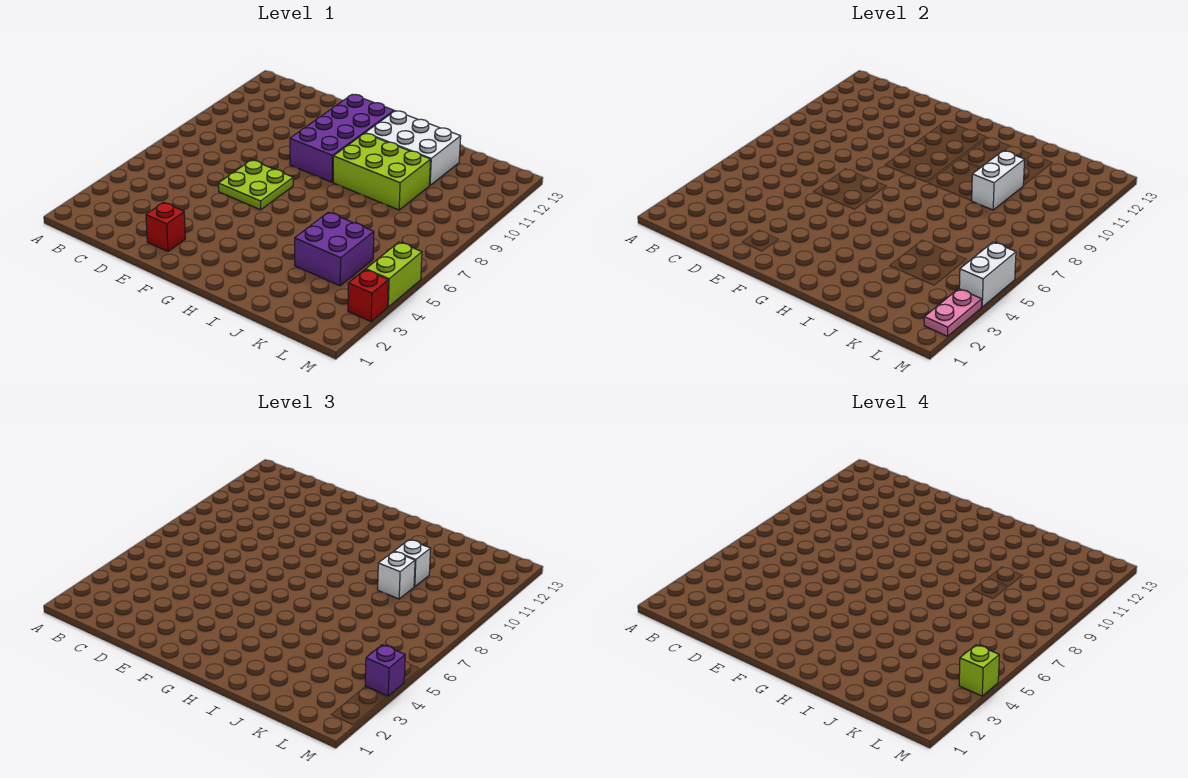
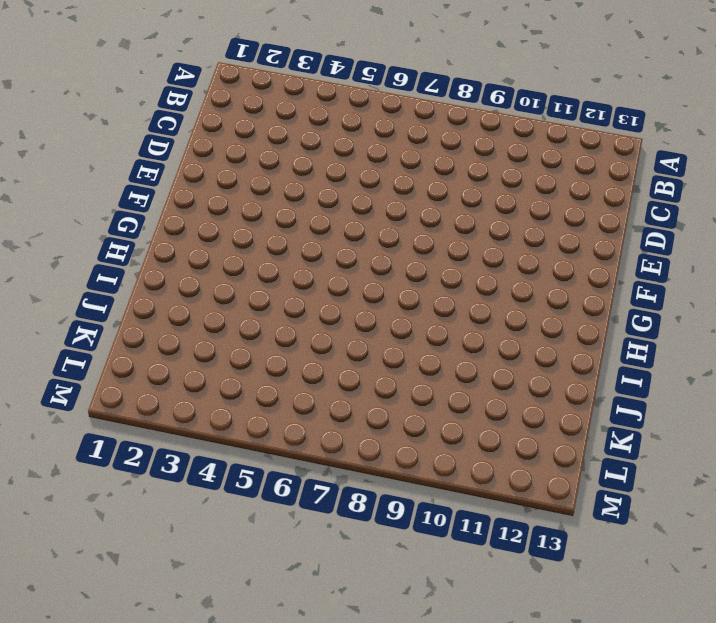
none -> red 1x1 brick [146,202,185,251]
none -> lime 2x2 plate [218,160,293,210]
none -> purple 2x4 brick [290,94,394,182]

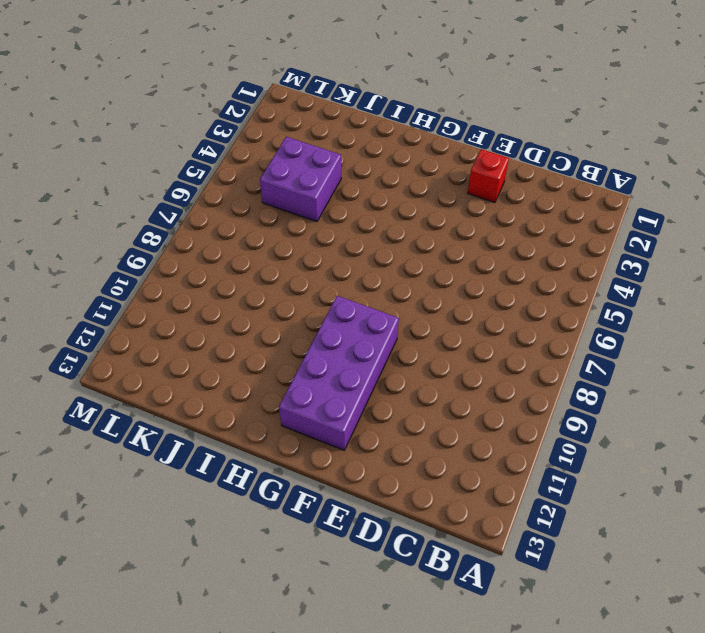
none -> lime 2x2 plate [218,160,293,210]
none -> lime 2x3 brick [333,133,431,210]
none -> white 2x3 brick [365,111,461,185]

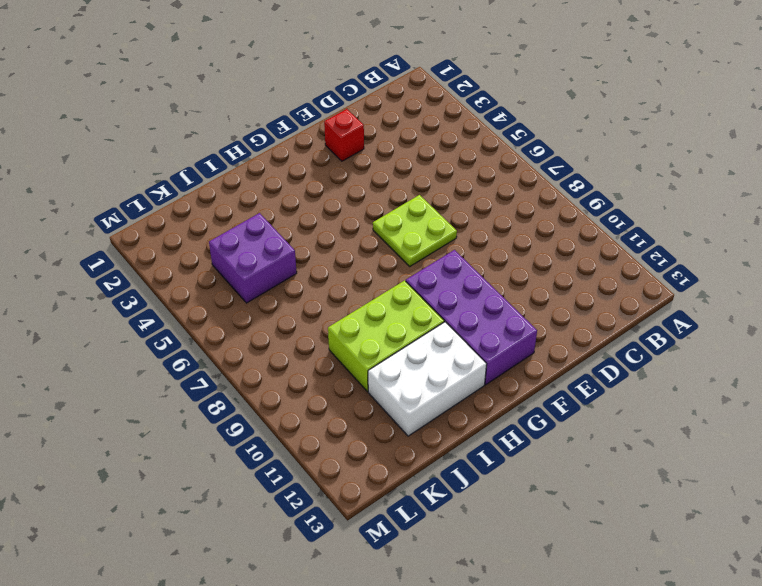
none -> red 1x1 brick [348,270,388,321]
none -> lime 1x2 brick [366,242,422,307]
none -> white 1x2 brick [972,151,1025,210]

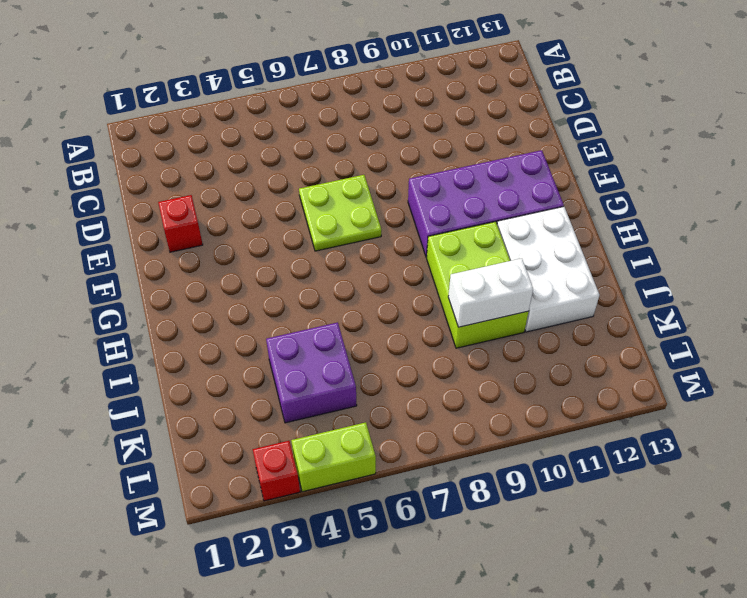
none -> pink 1x2 plate [924,289,982,336]
none -> white 1x2 brick [959,242,1016,307]
none -> white 1x1 brick [378,552,415,599]

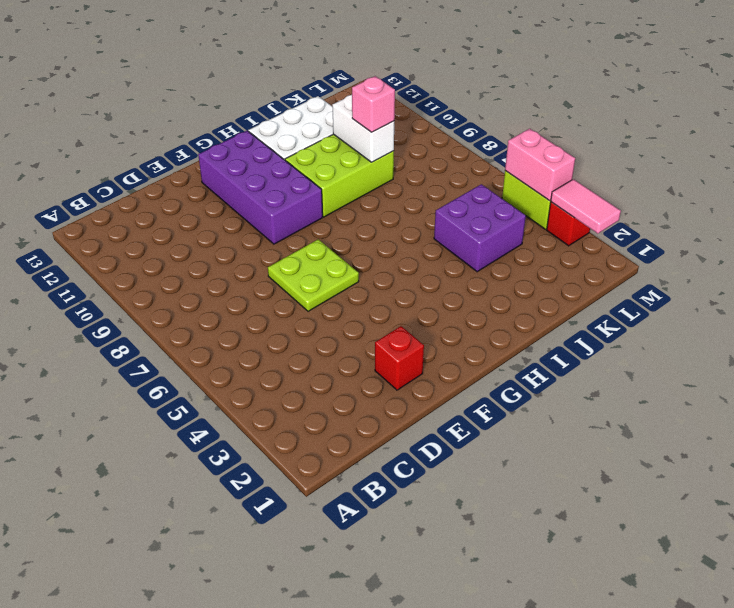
pink 1x1 brick [352,76,395,132] -> white 1x1 brick [378,552,415,599]
pink 1x2 tile [551,179,621,234] -> pink 1x2 plate [924,289,982,336]
pink 1x2 brick [505,129,575,201] -> white 1x2 brick [959,242,1016,307]
none -> white 1x1 brick [394,540,431,587]
none -> purple 1x1 brick [365,645,405,696]
none -> lime 1x1 brick [959,645,999,696]

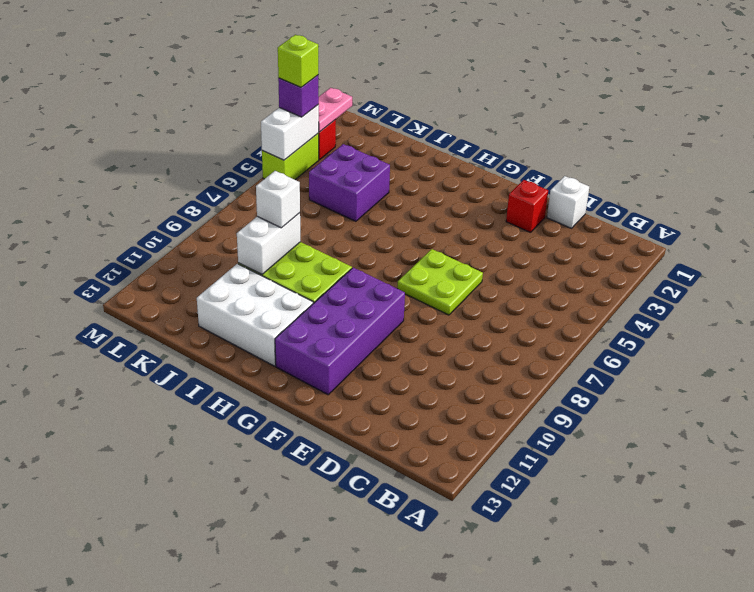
white 1x1 brick [547,176,589,228] -> white 1x1 brick moved to [394,540,431,587]

